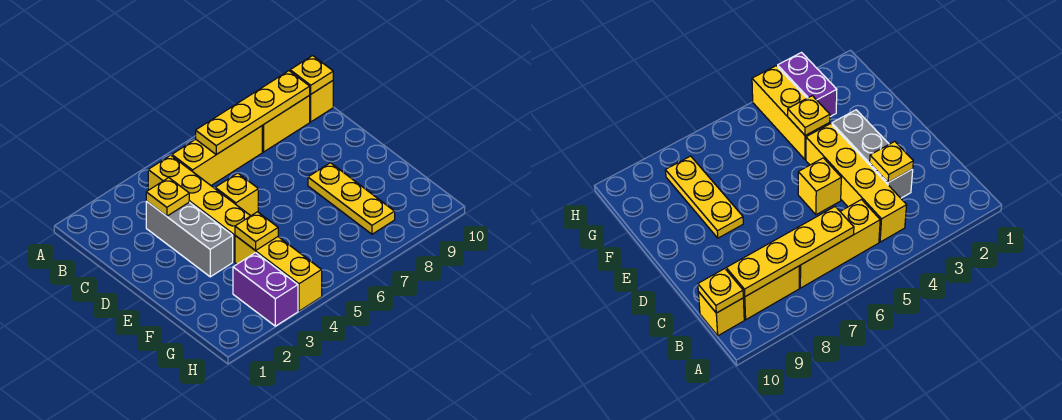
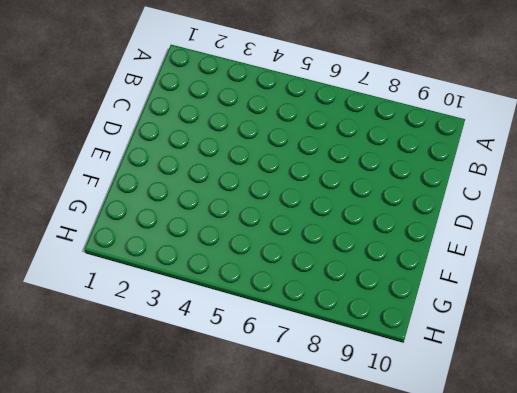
none -> yellow 1x4 brick [148,155,250,262]
none -> yellow 1x3 brick [172,126,262,185]
none -> yellow 1x2 brick [262,96,310,152]

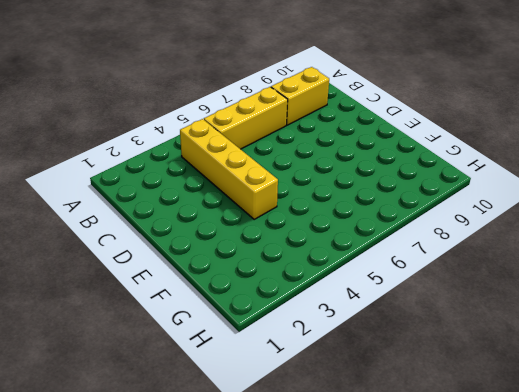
none -> yellow 1x1 brick [309,81,333,122]
none -> grey 1x3 brick [146,201,233,277]
none -> yellow 1x1 brick [215,173,258,216]

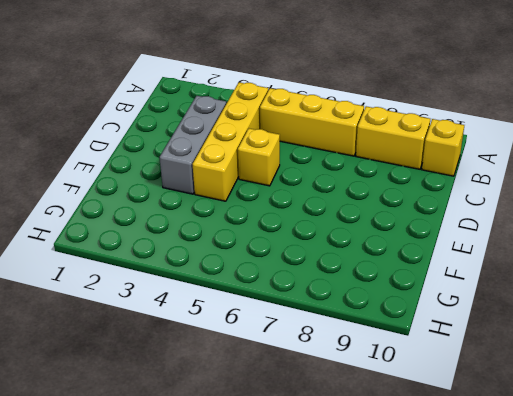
none -> yellow 1x3 plate [308,163,395,234]
none -> yellow 1x3 brick [235,236,322,311]
none -> purple 1x2 brick [233,253,298,326]

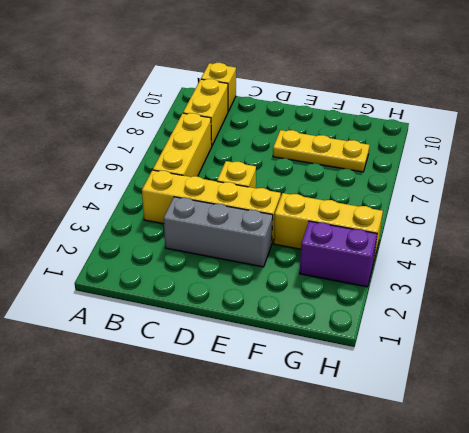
none -> yellow 1x4 plate [196,71,310,155]
none -> yellow 1x1 plate [290,56,333,94]
none -> yellow 1x1 plate [146,178,189,216]

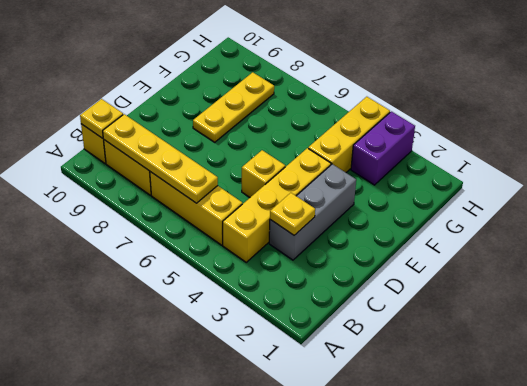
none -> yellow 1x1 plate [235,212,278,251]

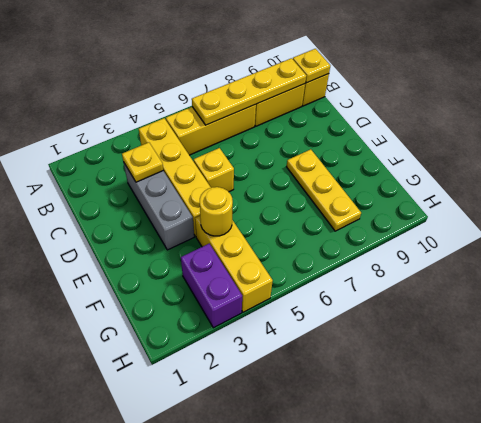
yellow 1x1 round brick [200,187,233,236] -> yellow 1x1 plate [235,212,278,251]

